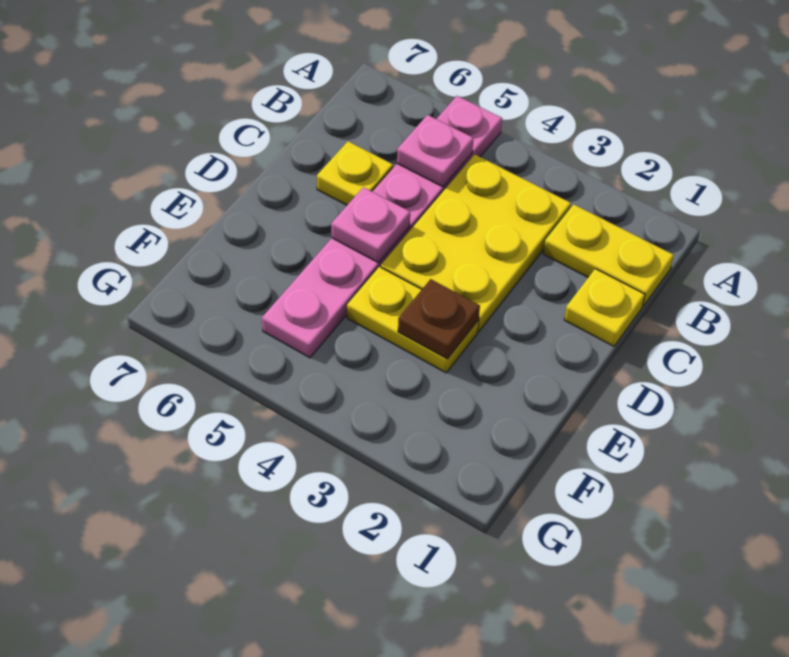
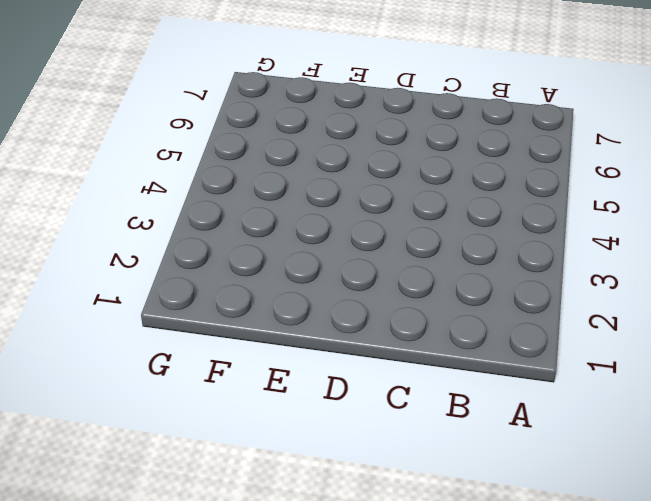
none -> pink 1x6 plate [262,96,502,358]
none -> yellow 1x2 plate [543,204,674,306]

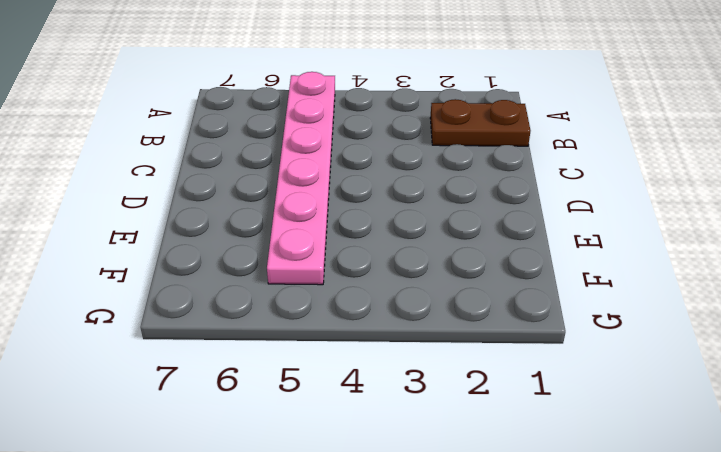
brown 1x2 plate [430,99,530,146] -> yellow 1x2 plate [543,204,674,306]
none -> yellow 2x3 plate [381,155,571,332]
none -> yellow 1x1 plate [564,269,645,346]

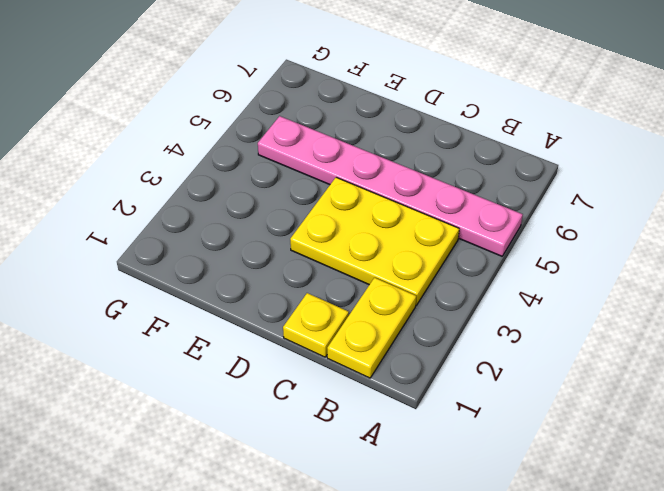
none -> yellow 1x1 plate [317,141,393,205]
none -> yellow 1x2 plate [347,267,479,373]

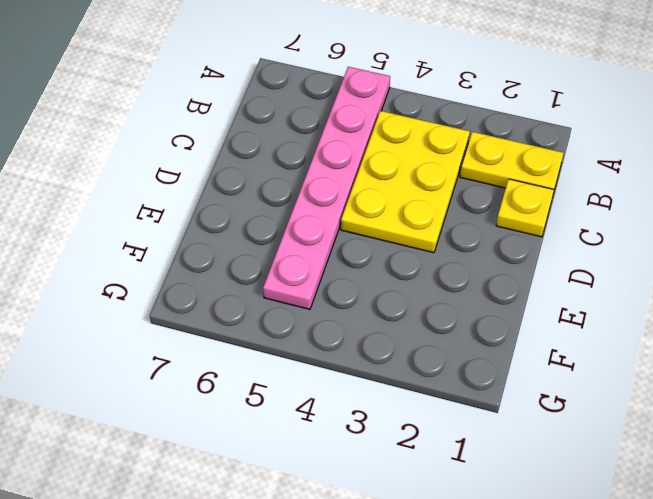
none -> yellow 1x1 plate [317,141,393,205]
none -> yellow 1x2 plate [347,267,479,373]

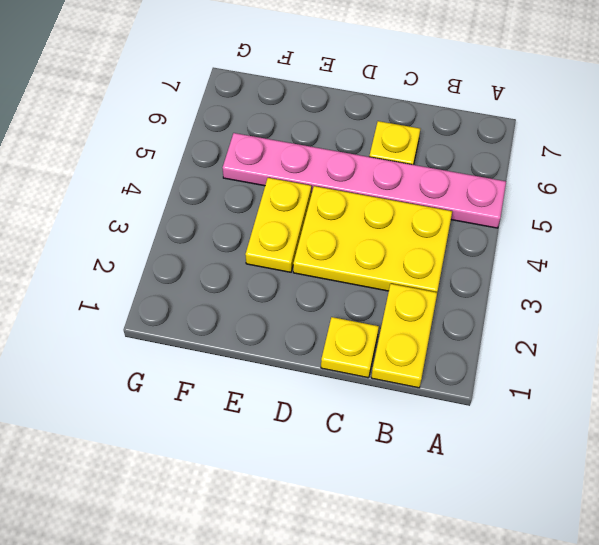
none -> pink 1x1 plate [397,115,474,187]
none -> pink 1x1 plate [331,187,410,263]

